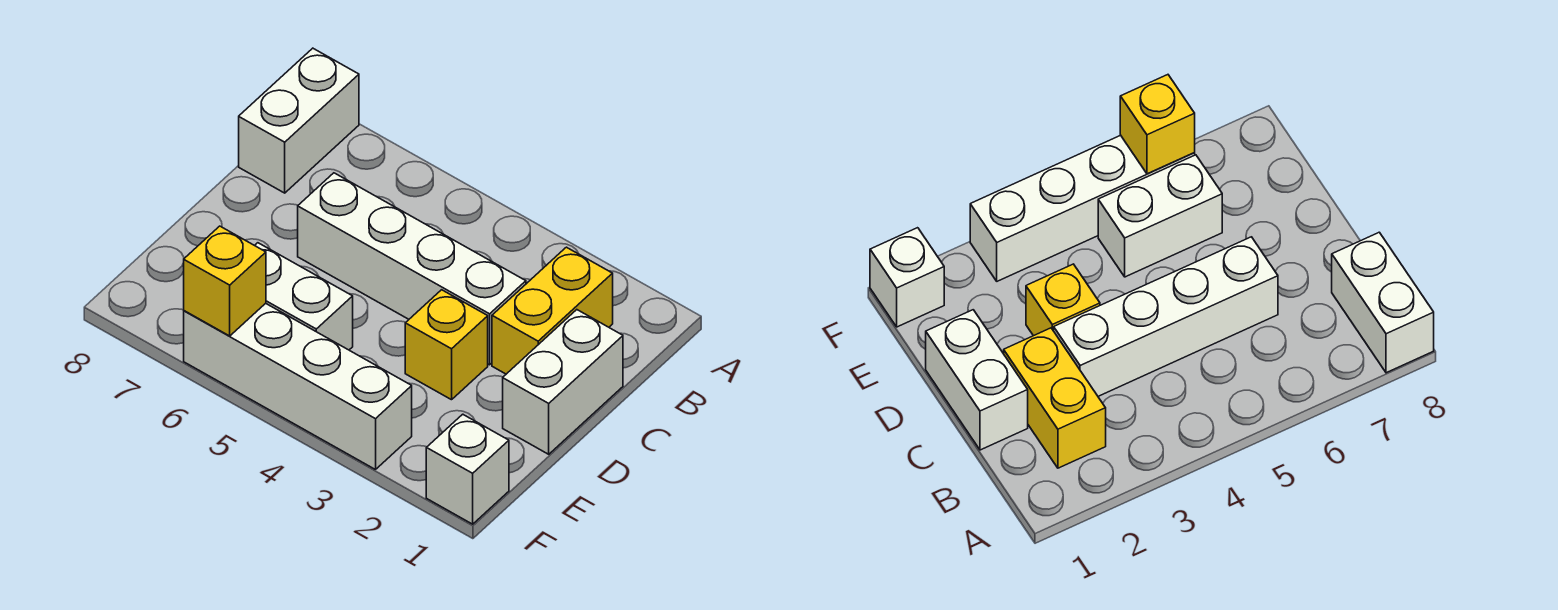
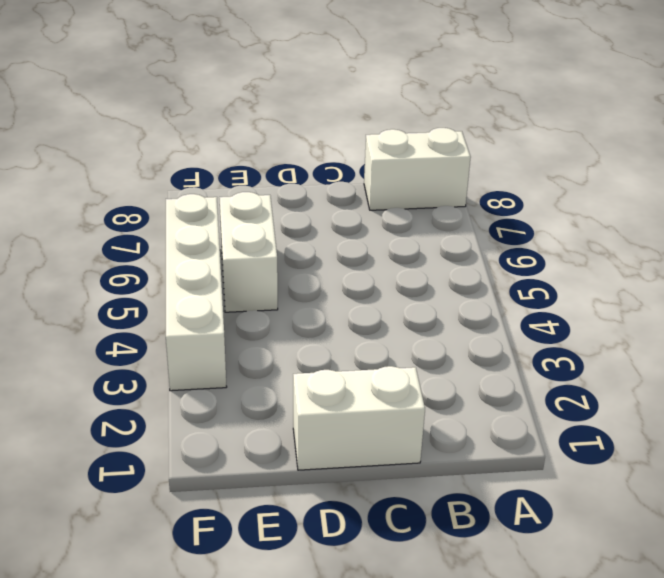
none -> yellow 1x2 brick [492,247,613,374]
none -> white 1x4 brick [298,173,526,365]

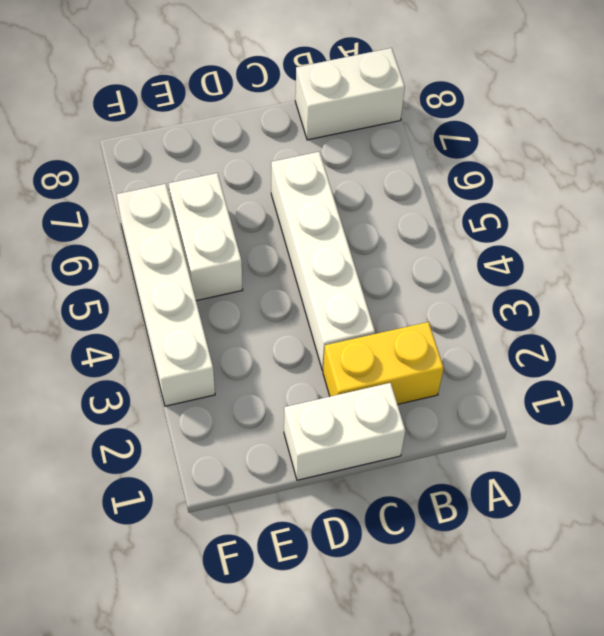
none -> yellow 1x1 brick [405,290,488,400]
none -> white 1x1 brick [426,414,509,524]

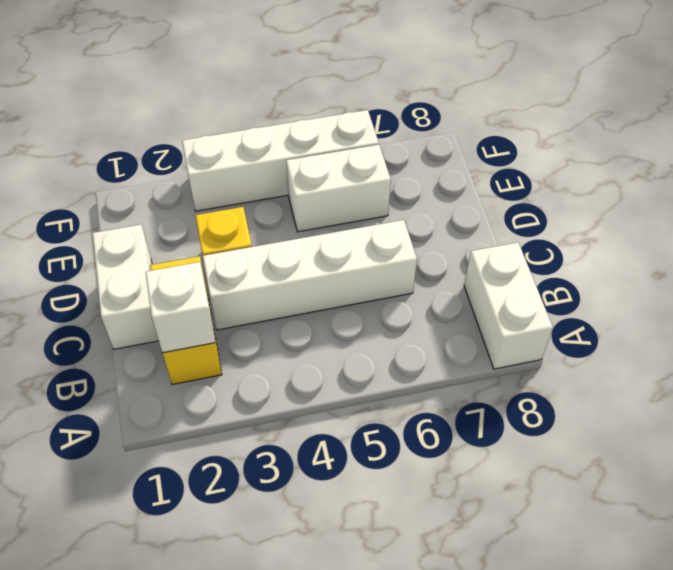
white 1x1 brick [145,262,215,353] -> white 1x1 brick moved to [426,414,509,524]
none -> yellow 1x1 brick [184,226,266,336]

